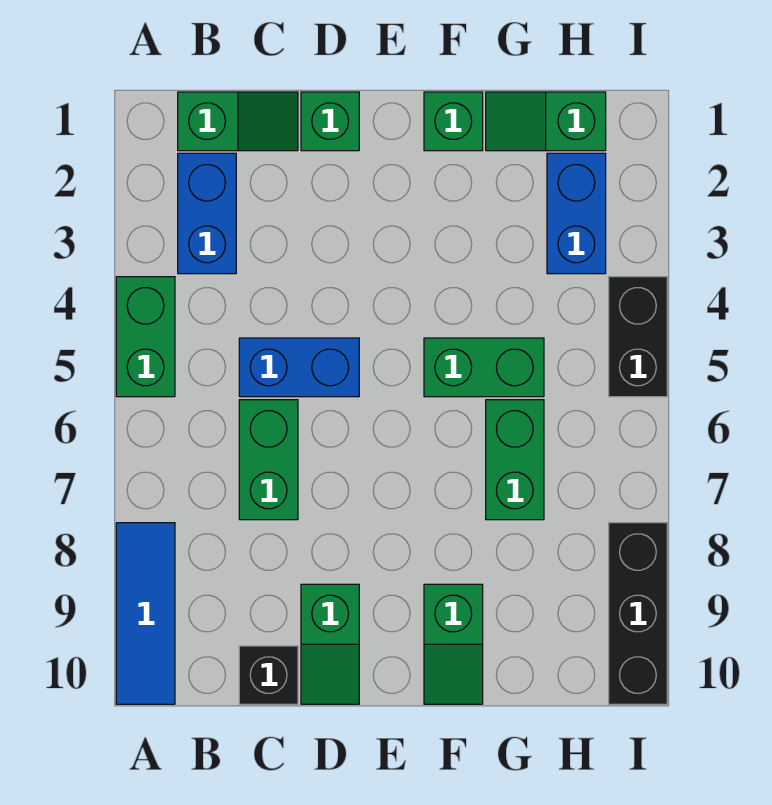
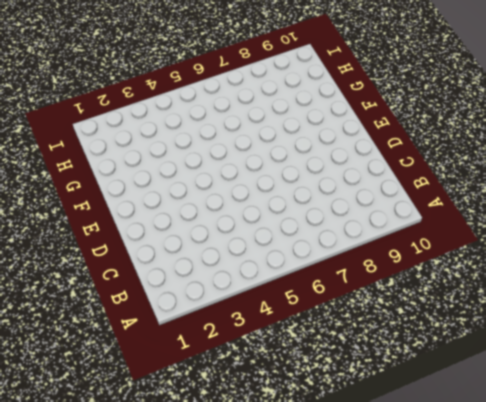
none -> green 1x2 brick [116,277,175,397]
none -> blue 1x3 tile [116,523,175,704]
none -> green 1x2 slope [178,92,298,151]

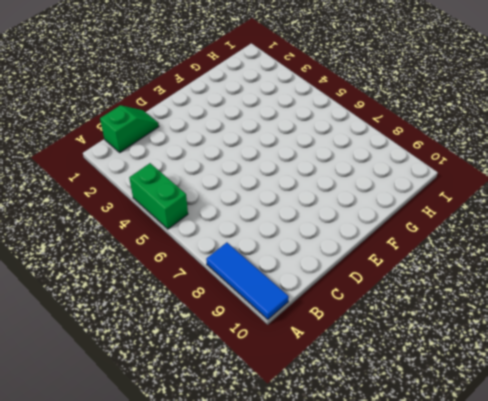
none -> blue 1x2 brick [178,153,236,274]
none -> blue 1x2 brick [239,338,359,397]
none -> green 1x2 brick [239,400,298,520]

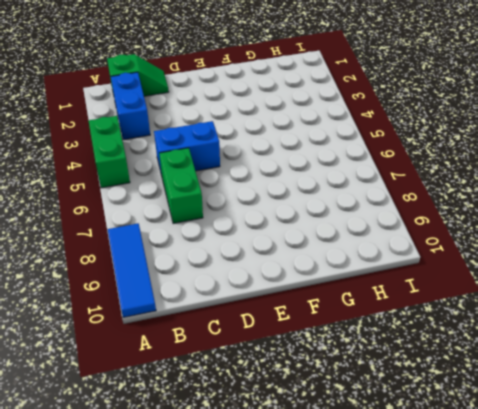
none -> black 1x1 brick [239,646,298,704]
none -> green 1x1 brick [301,92,359,151]
none -> green 1x2 slope [301,584,359,704]

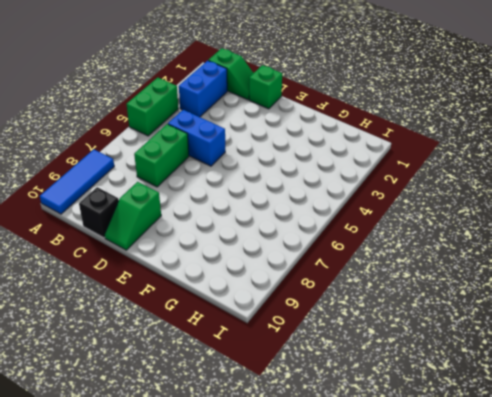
none -> green 1x1 brick [424,92,483,151]
none -> green 1x2 brick [424,338,544,397]
none -> green 1x2 slope [424,584,483,704]

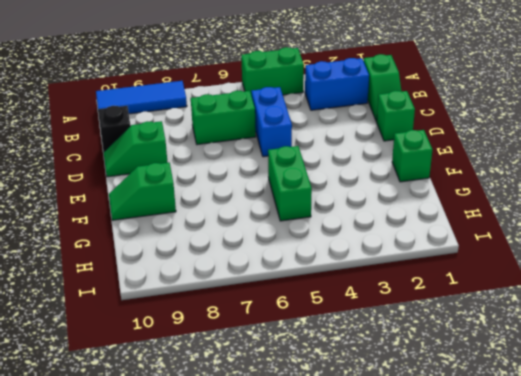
none -> green 1x2 slope [486,92,606,151]
none -> green 1x2 brick [486,400,544,520]
none -> blue 1x2 brick [547,153,606,274]

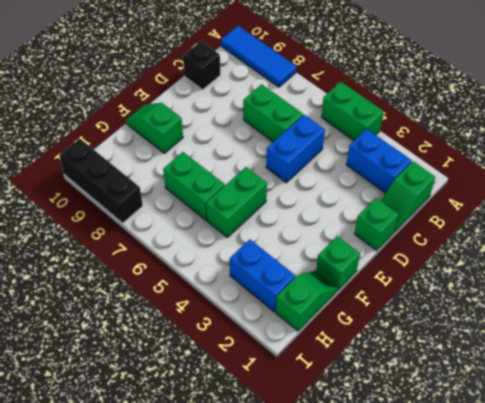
none -> green 1x2 slope [301,584,359,704]
none -> black 1x2 brick [609,277,667,397]

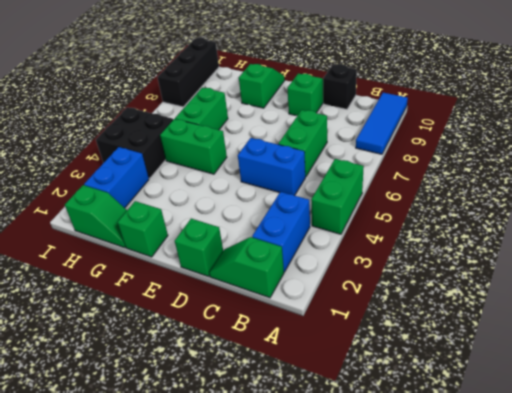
black 2x2 brick [96,107,173,178] -> black 1x2 brick [609,277,667,397]

